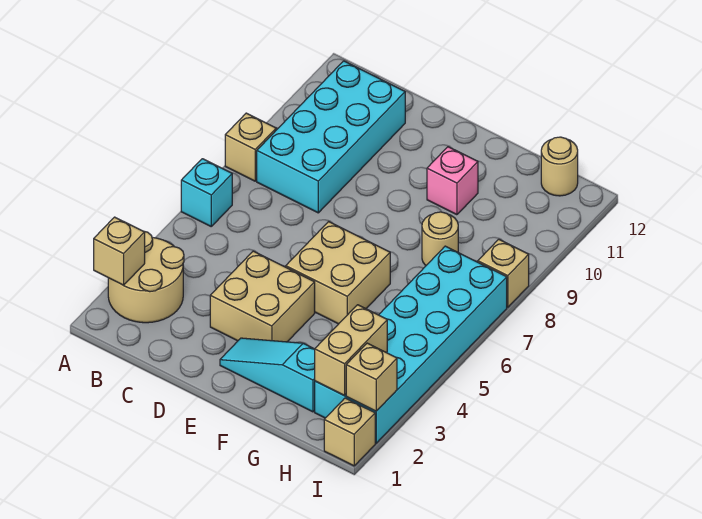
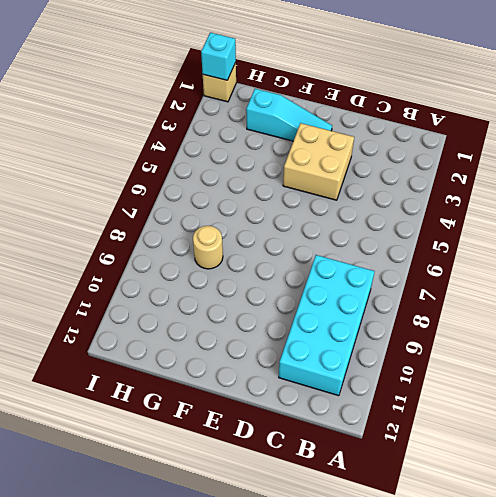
cyan 1x1 brick [201,33,236,80] -> cyan 1x1 brick moved to [181,159,232,226]
none -> tan 2x2 round brick [108,231,184,323]
none -> tan 1x1 brick [225,113,276,181]
none -> tan 2x2 brick [286,222,390,324]

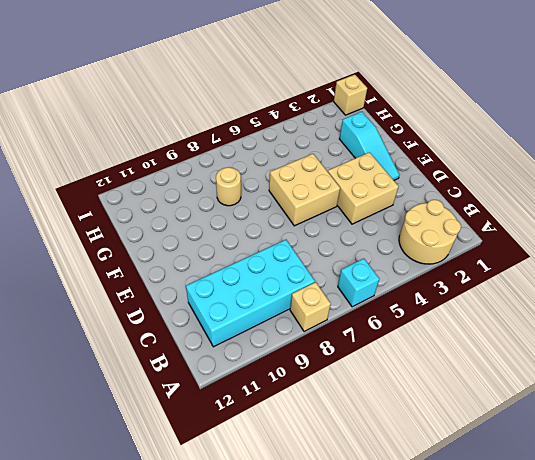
none -> pink 1x1 brick [427,147,478,215]
none -> cyan 2x6 brick [315,246,507,443]
none -> tan 1x1 round brick [541,137,578,196]

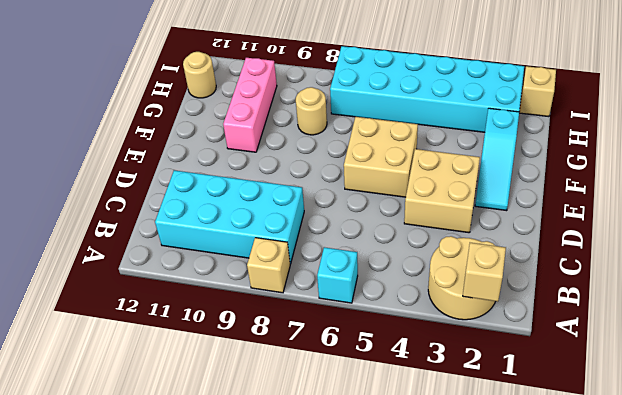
pink 1x3 brick [223,58,277,152] -> pink 1x1 brick [427,147,478,215]
none -> tan 1x1 brick [478,239,529,307]
none -> tan 1x2 brick [315,305,387,395]
none -> tan 1x1 brick [346,343,397,411]

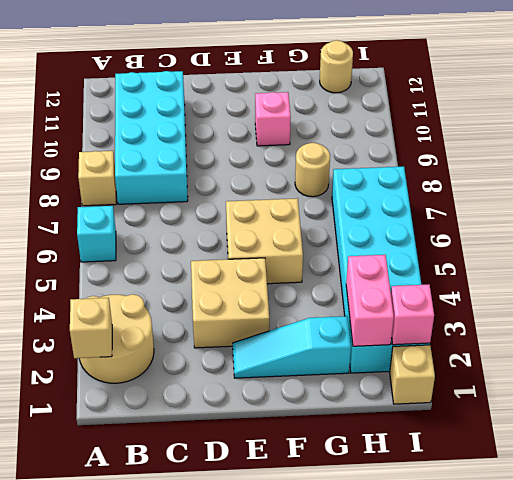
pink 1x2 brick [346,255,394,346] -> tan 1x2 brick [315,305,387,395]
pink 1x1 brick [391,284,434,345] -> tan 1x1 brick [346,343,397,411]
none -> tan 1x1 brick [478,239,529,307]

